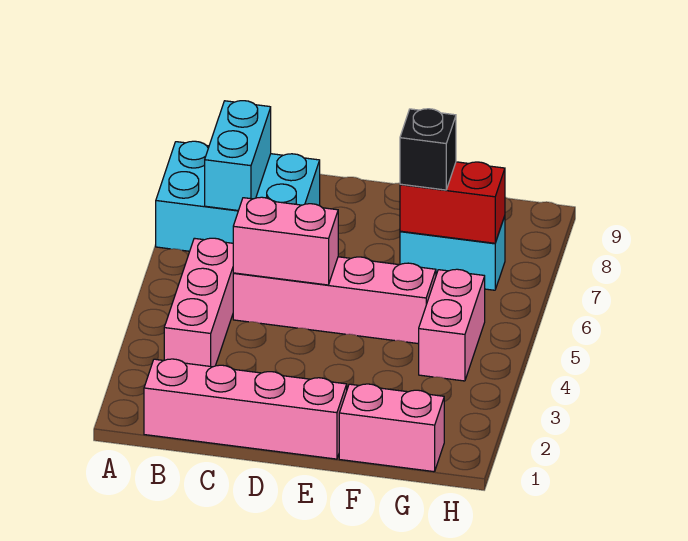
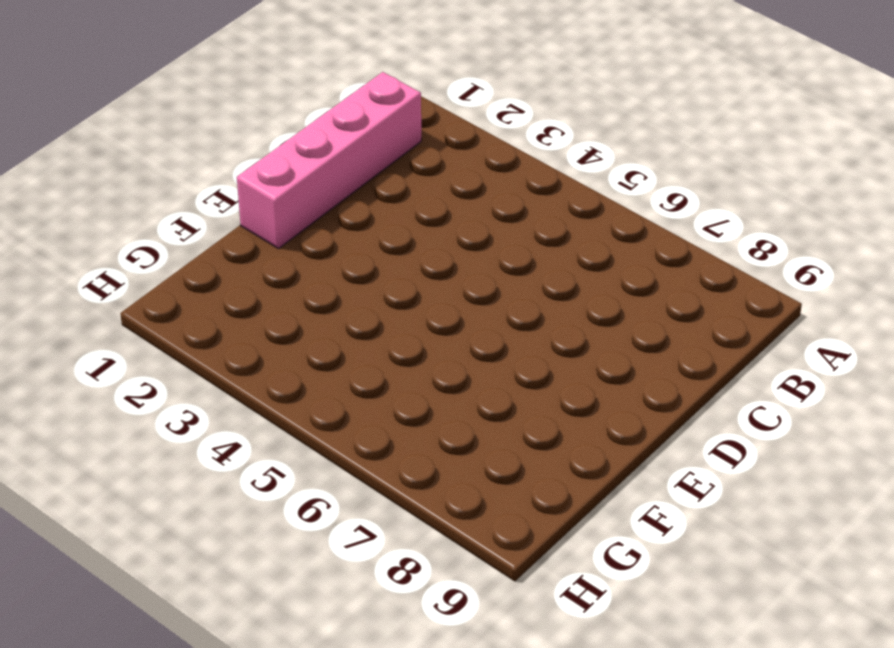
none -> cyan 2x3 brick [156,141,320,251]
none -> pink 1x3 brick [164,238,233,367]

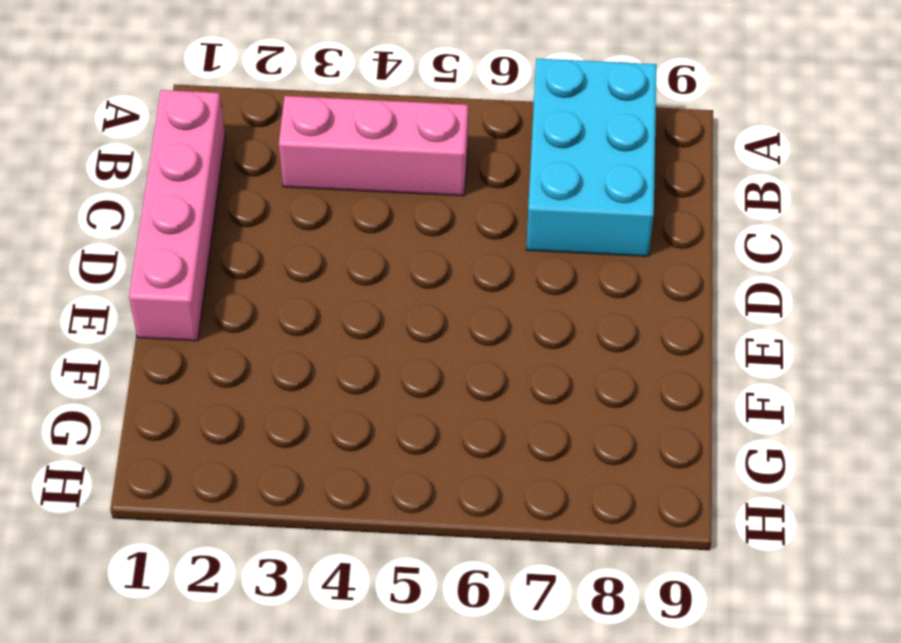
none -> pink 1x4 brick [233,257,436,344]
none -> pink 1x2 brick [339,384,444,472]

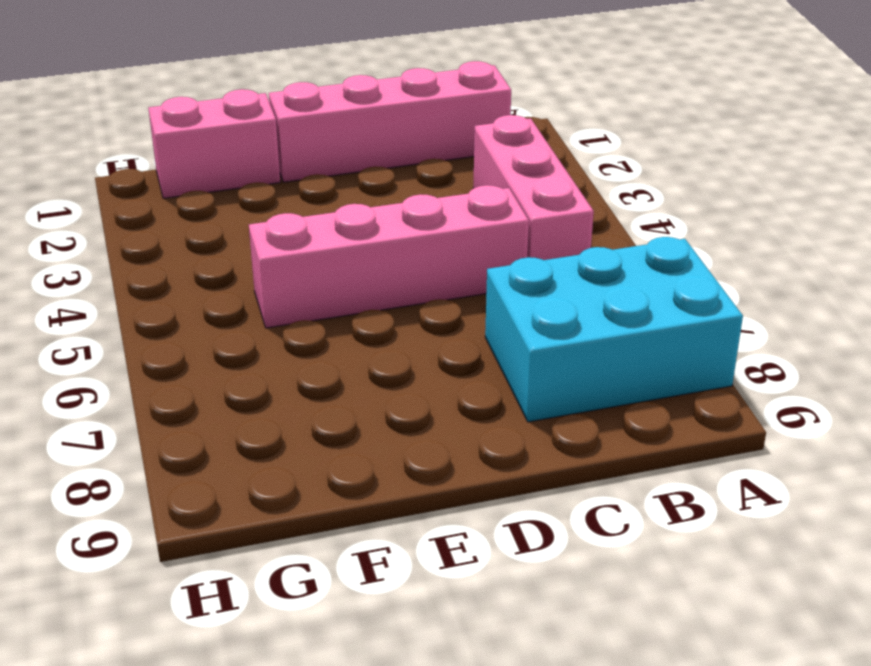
none -> cyan 1x2 brick [400,216,505,290]
none -> pink 1x2 brick [419,269,485,381]

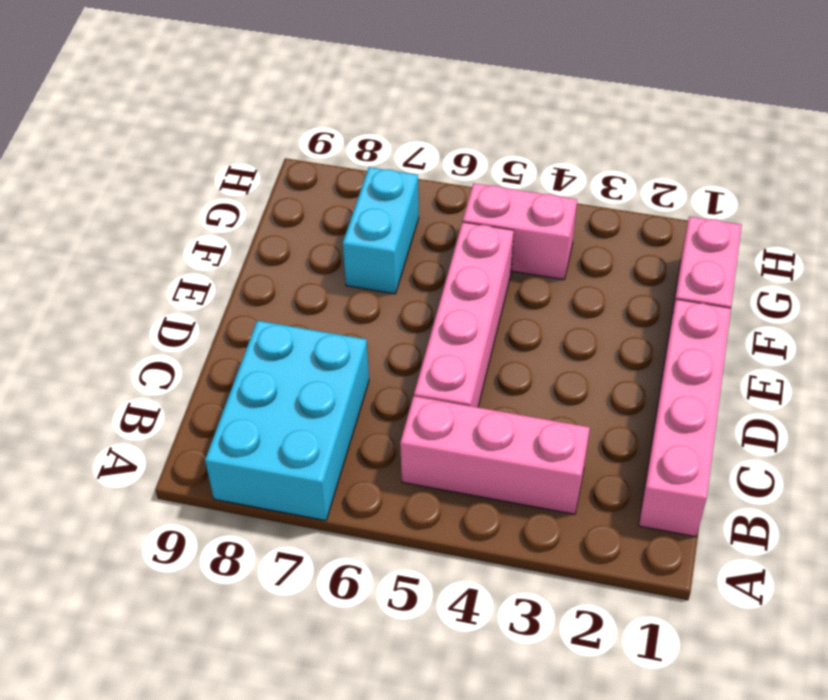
none -> cyan 1x2 brick [205,101,271,211]
none -> pink 1x2 brick [233,197,338,285]

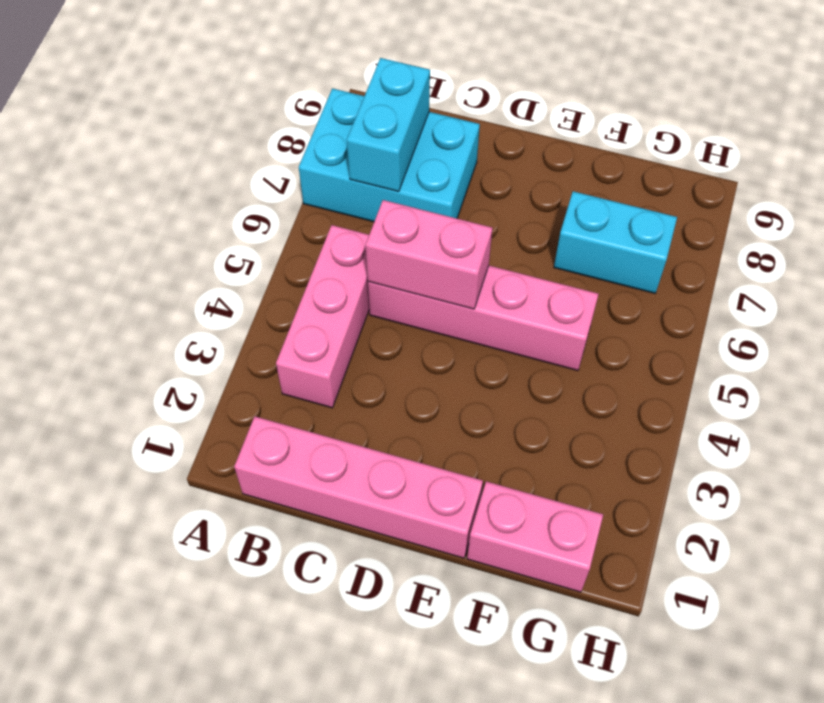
none -> pink 1x2 brick [419,269,485,381]
none -> red 1x2 brick [400,162,505,243]

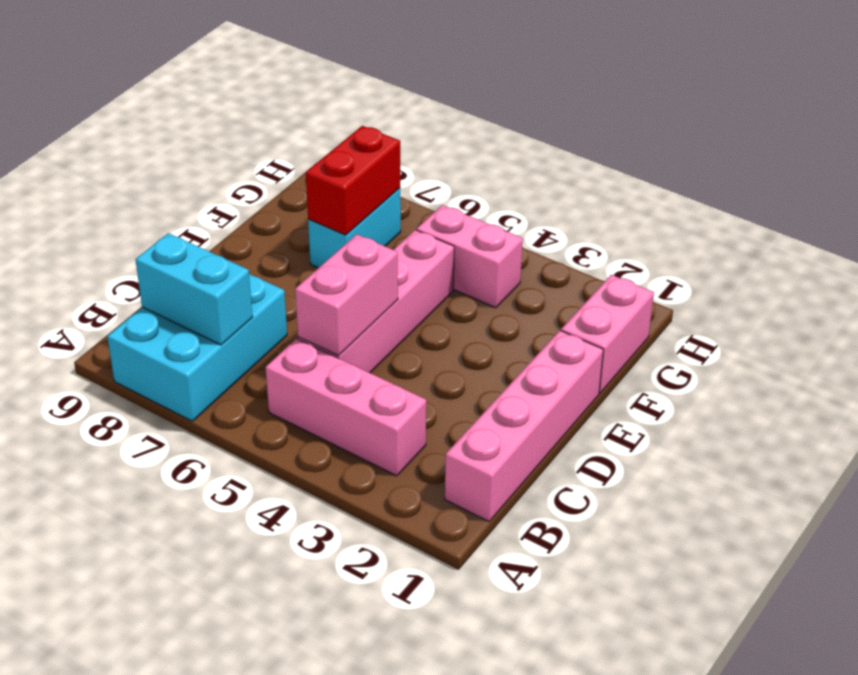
none -> black 1x1 brick [400,109,456,190]

